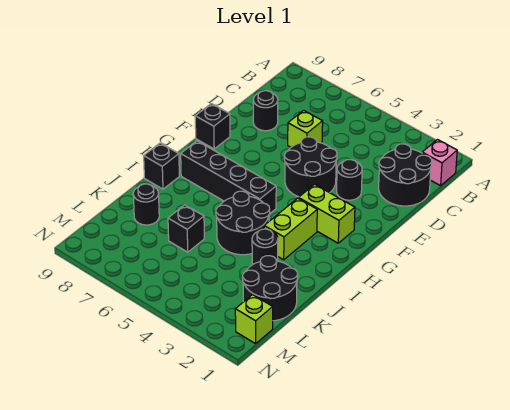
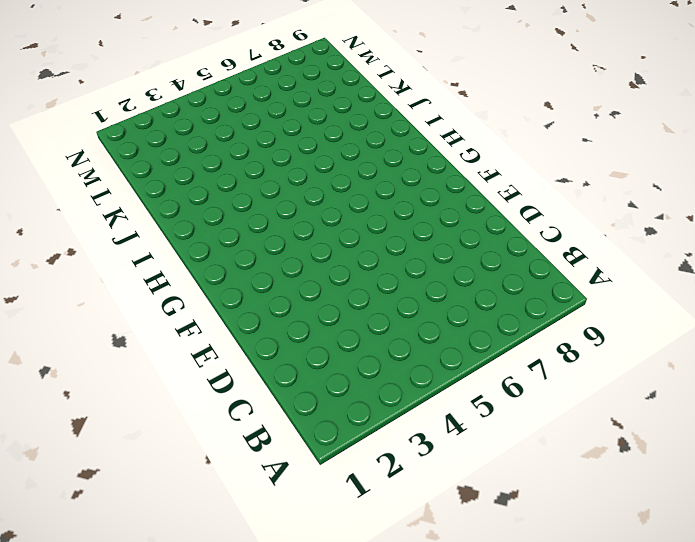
none -> pink 1x1 brick [422,140,457,186]
none -> black 2x2 round brick [379,144,432,206]
none -> lime 1x1 brick [288,110,323,147]

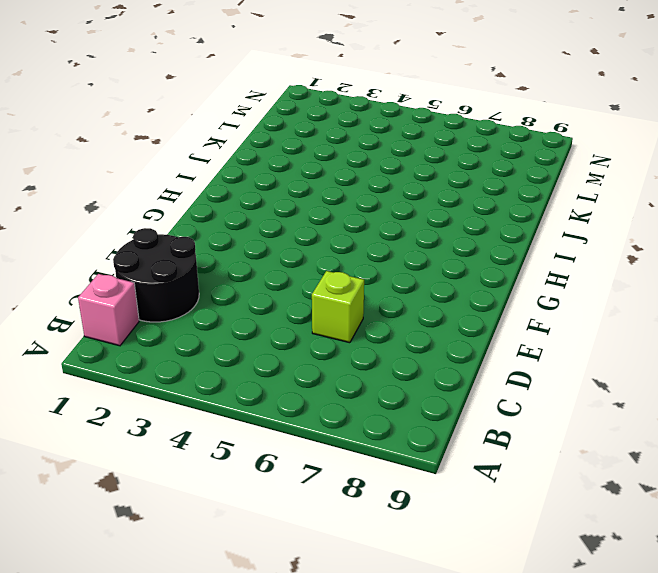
none -> black 1x1 round brick [253,91,278,131]
none -> black 1x1 round brick [337,160,362,200]
none -> black 2x2 round brick [284,137,337,197]

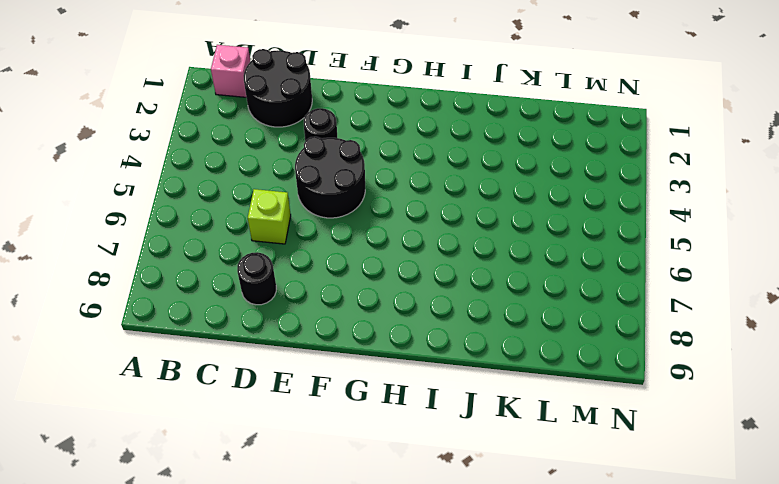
none -> black 1x1 brick [195,104,230,149]
none -> lime 1x2 brick [298,184,355,243]
none -> lime 1x2 brick [264,198,317,260]

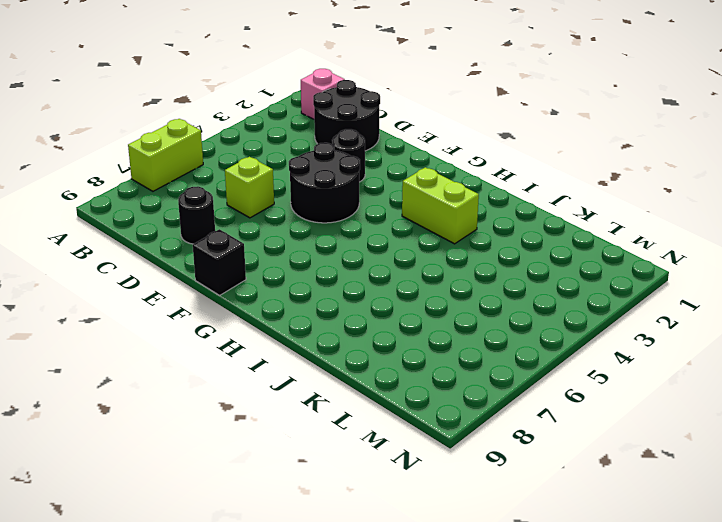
lime 1x2 brick [128,119,203,191] -> lime 1x2 brick moved to [298,184,355,243]
none -> black 1x4 brick [181,141,276,213]
none -> black 2x2 round brick [216,191,270,255]
none -> black 1x1 brick [144,143,179,189]

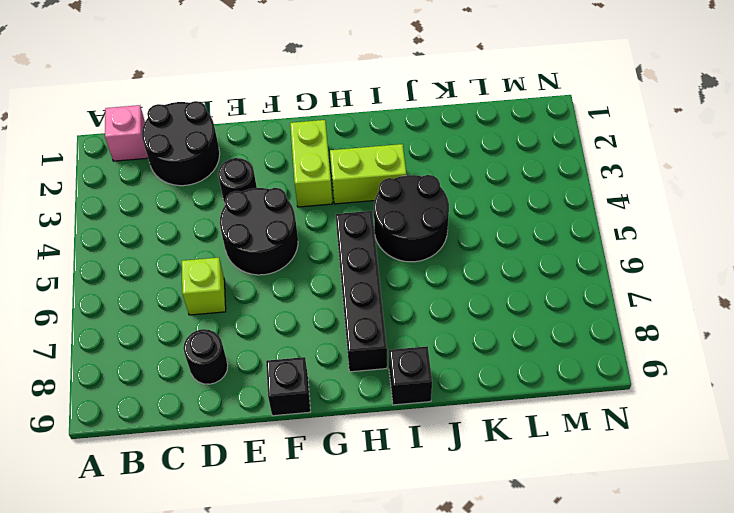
none -> black 1x1 round brick [252,229,278,264]
none -> black 2x2 round brick [243,256,298,321]
none -> black 1x1 brick [168,205,204,252]

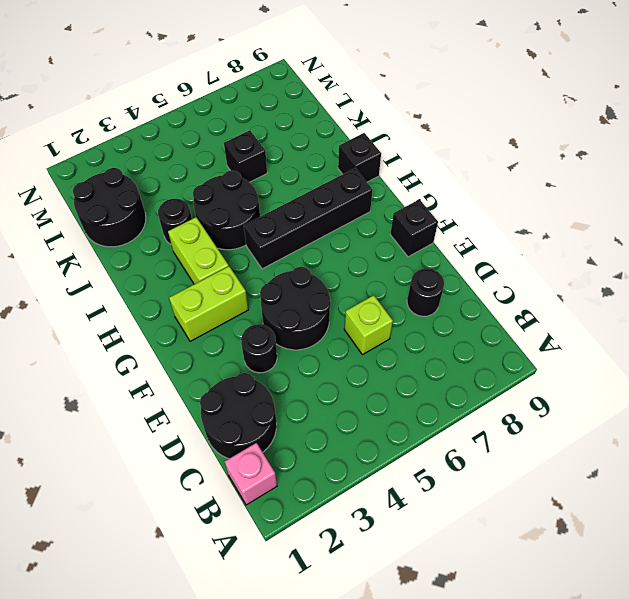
none -> black 1x1 round brick [133,184,159,225]
none -> lime 1x1 brick [235,295,273,344]

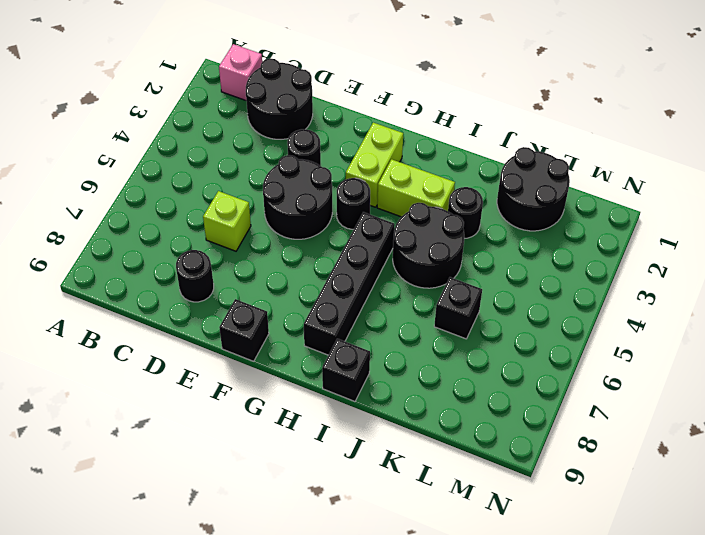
black 1x1 round brick [337,178,370,229] -> black 1x1 round brick moved to [133,184,159,225]
none -> lime 1x1 brick [235,295,273,344]

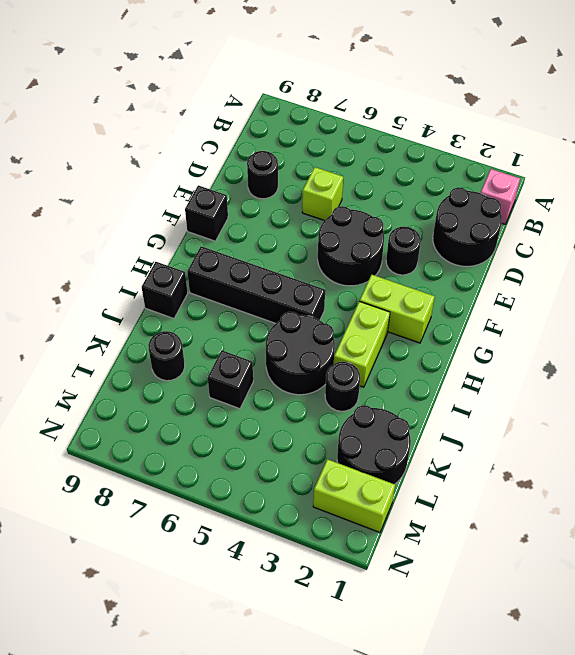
lime 1x2 brick [313,459,395,532] -> lime 1x1 brick [235,295,273,344]

